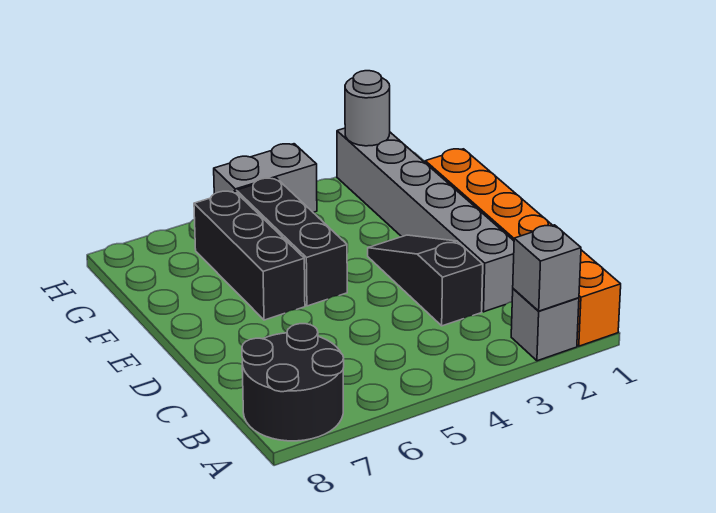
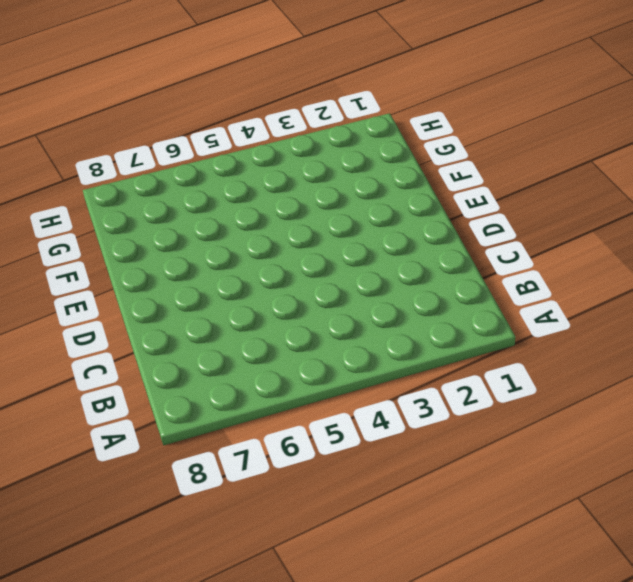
none -> orange 1x6 brick [425,149,621,346]
none -> grey 1x1 brick [511,289,579,361]

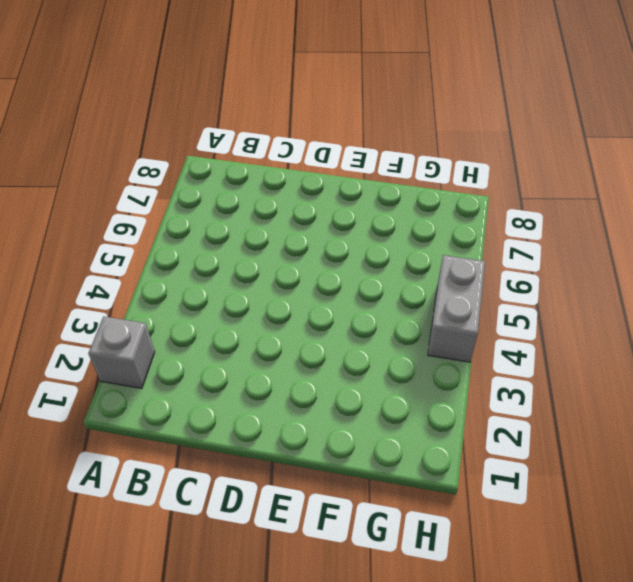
none -> orange 1x6 brick [425,149,621,346]
none -> black 2x2 round brick [242,324,344,441]

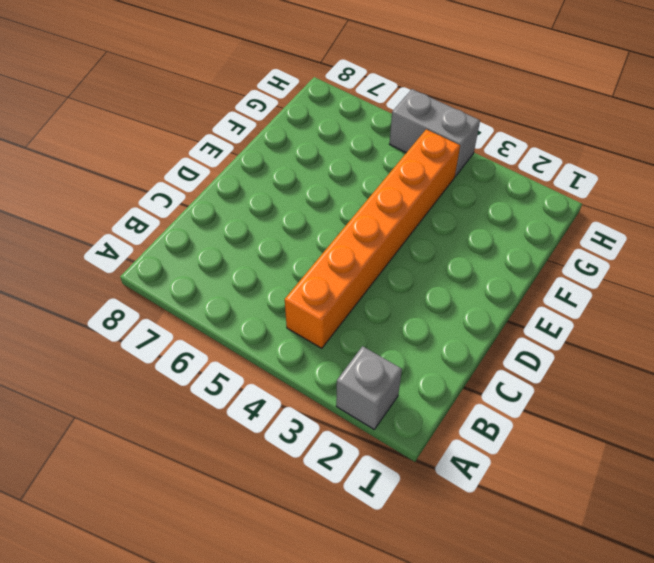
orange 1x6 brick [285,129,460,348] -> orange 1x6 brick moved to [425,149,621,346]
none -> black 2x2 round brick [242,324,344,441]
none -> grey 1x6 brick [337,128,514,312]

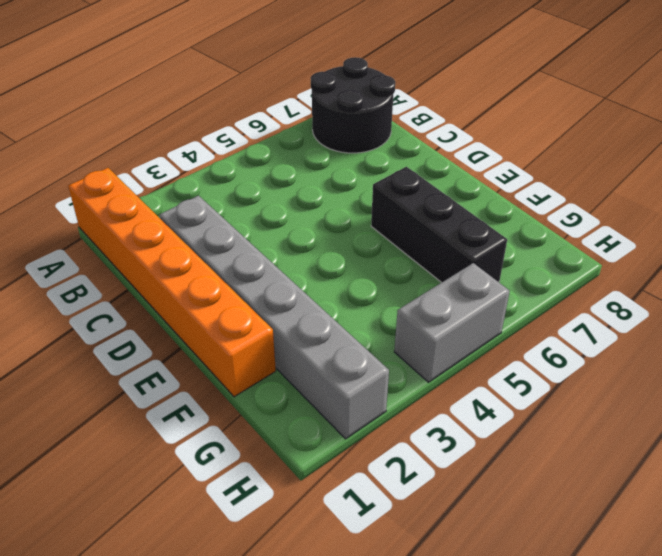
none -> grey 1x1 brick [511,289,579,361]
none -> black 1x3 slope [368,235,483,326]

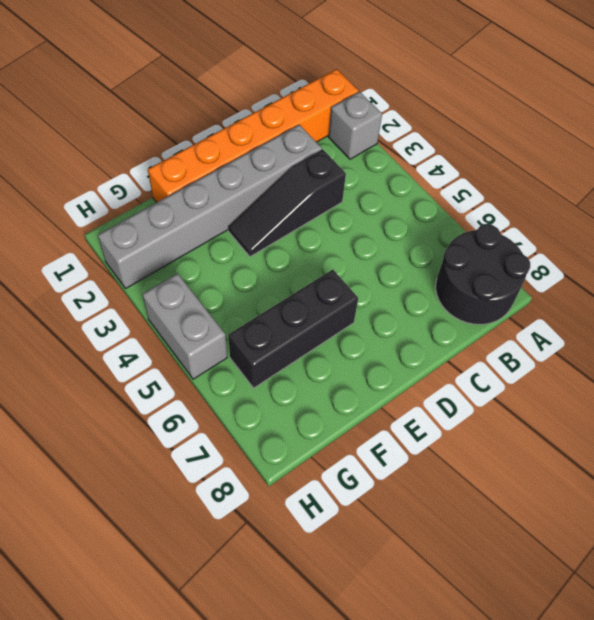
none -> black 1x3 brick [236,178,347,306]
none -> grey 1x1 brick [513,225,581,311]

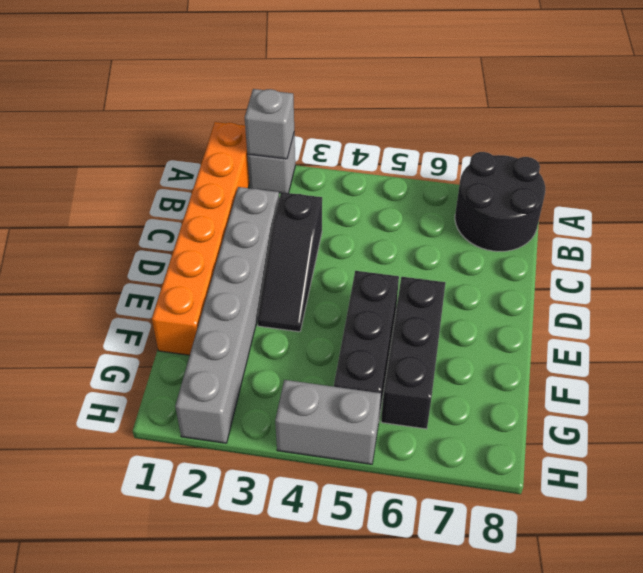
none -> grey 1x1 round brick [345,71,390,146]

